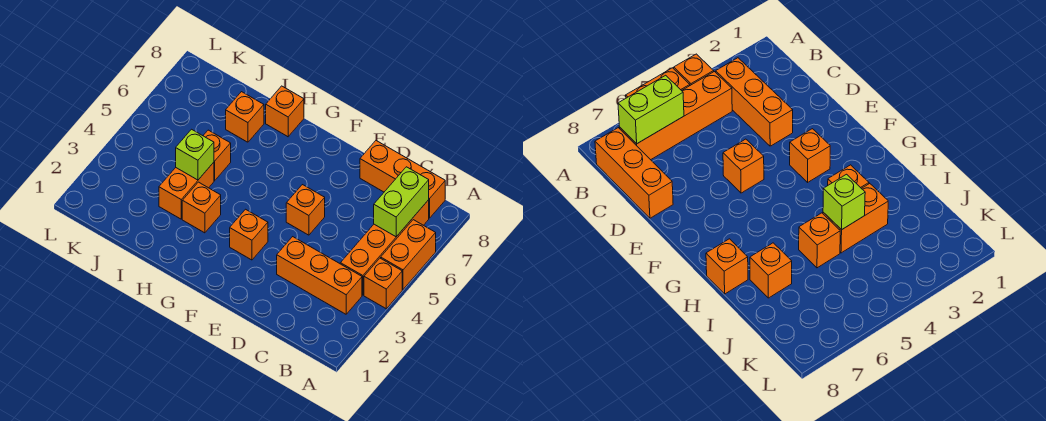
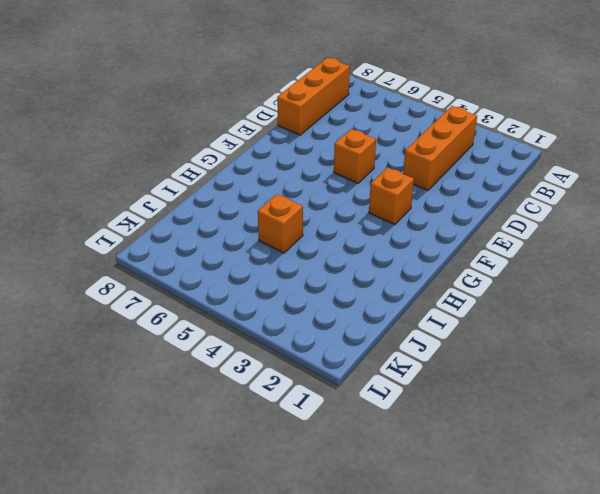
none -> orange 1x1 brick [364,258,402,309]
none -> orange 1x2 brick [381,220,436,289]
none -> orange 1x4 brick [340,200,429,295]

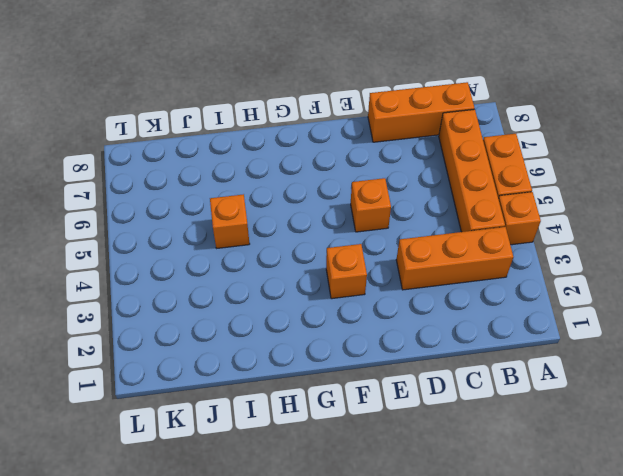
none -> orange 1x1 brick [182,182,221,233]
none -> orange 1x1 brick [266,86,304,137]
none -> orange 1x2 brick [159,162,214,219]

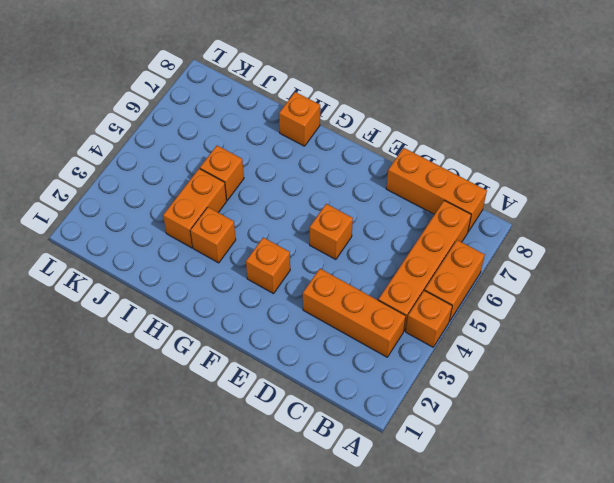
none -> orange 1x1 brick [226,92,264,142]
none -> lime 1x2 brick [374,167,429,237]
none -> lime 1x1 brick [176,129,214,180]

